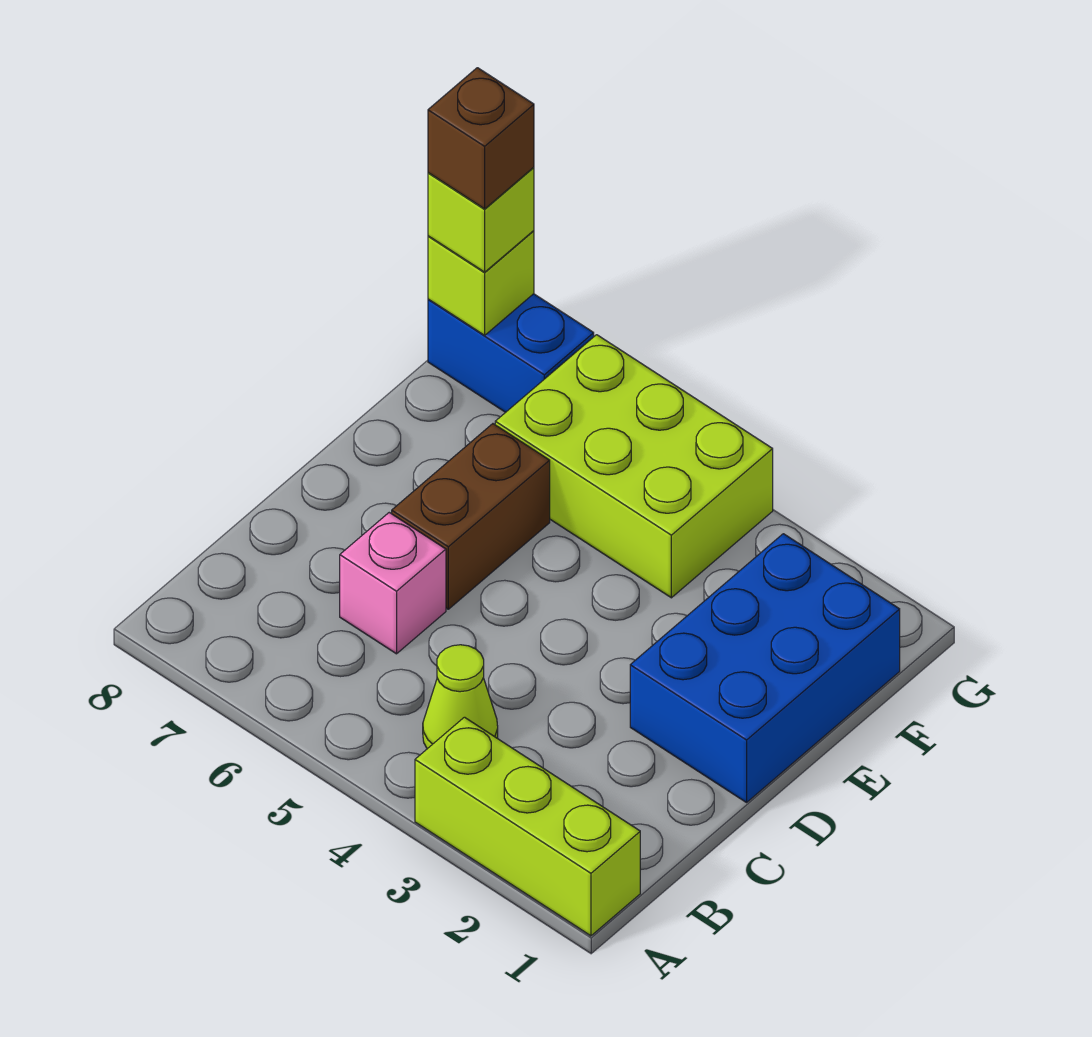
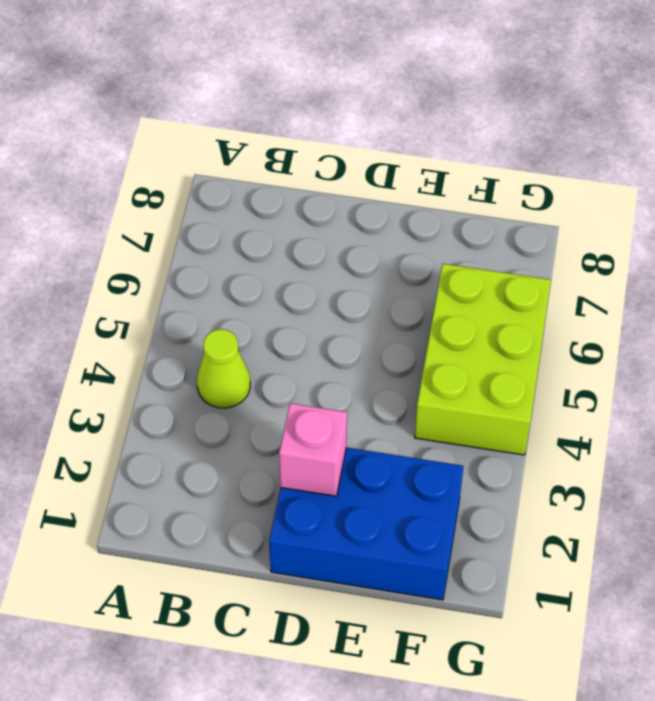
pink 1x1 brick [279,403,347,496] -> pink 1x1 brick moved to [340,513,446,654]
none -> lime 1x3 brick [415,717,640,936]
none -> brown 1x2 brick [392,424,550,609]

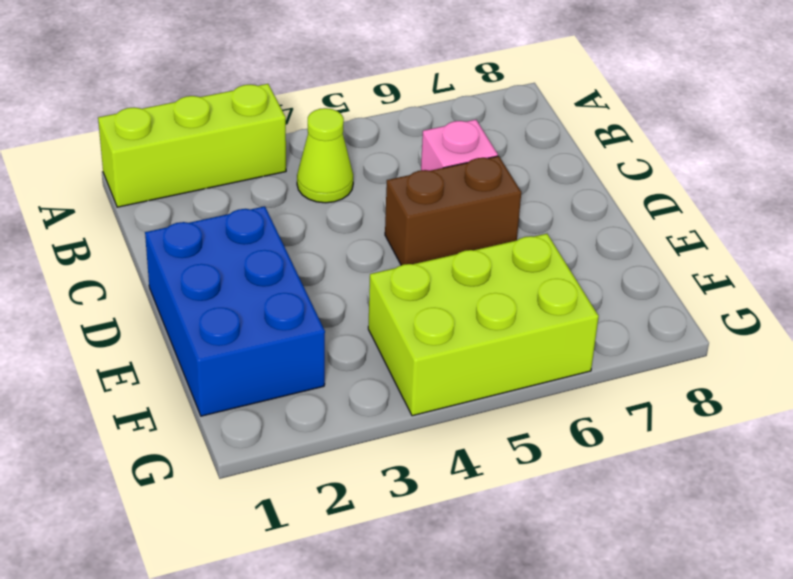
brown 1x2 brick [385,156,521,265] -> brown 1x2 brick turned to [392,424,550,609]
none -> blue 1x2 brick [428,294,594,412]
none -> lime 1x1 brick [428,231,534,335]

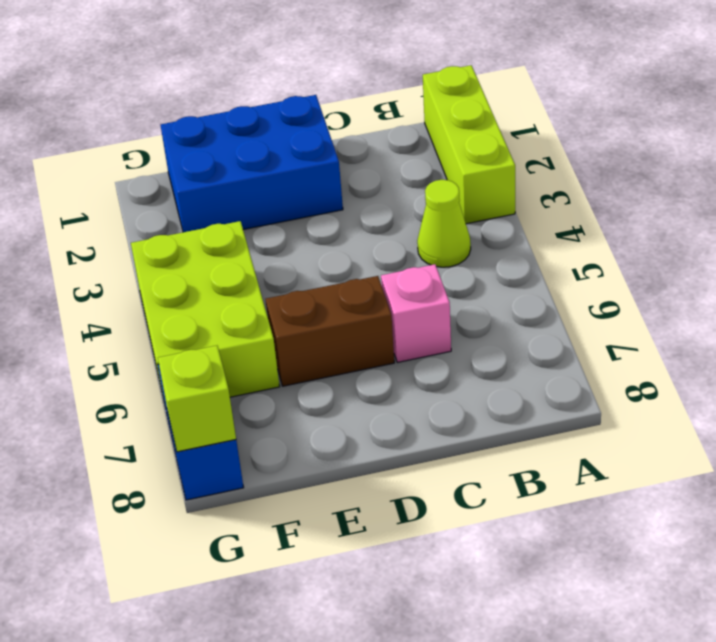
none -> lime 1x1 brick [428,167,534,272]
none -> brown 1x1 brick [428,68,534,209]

